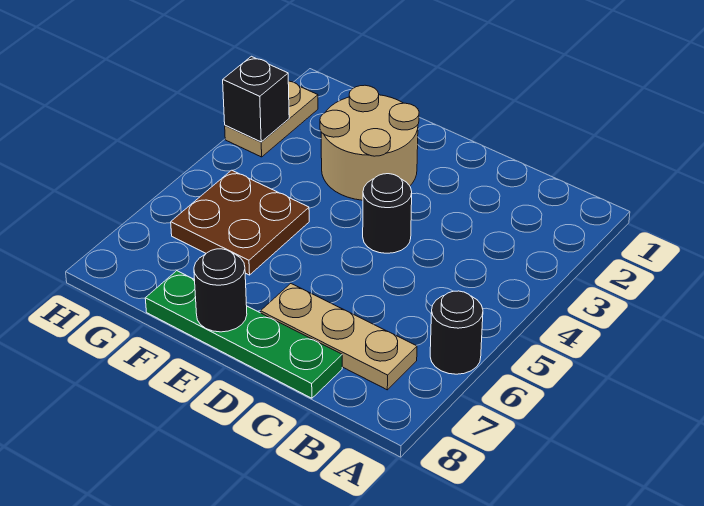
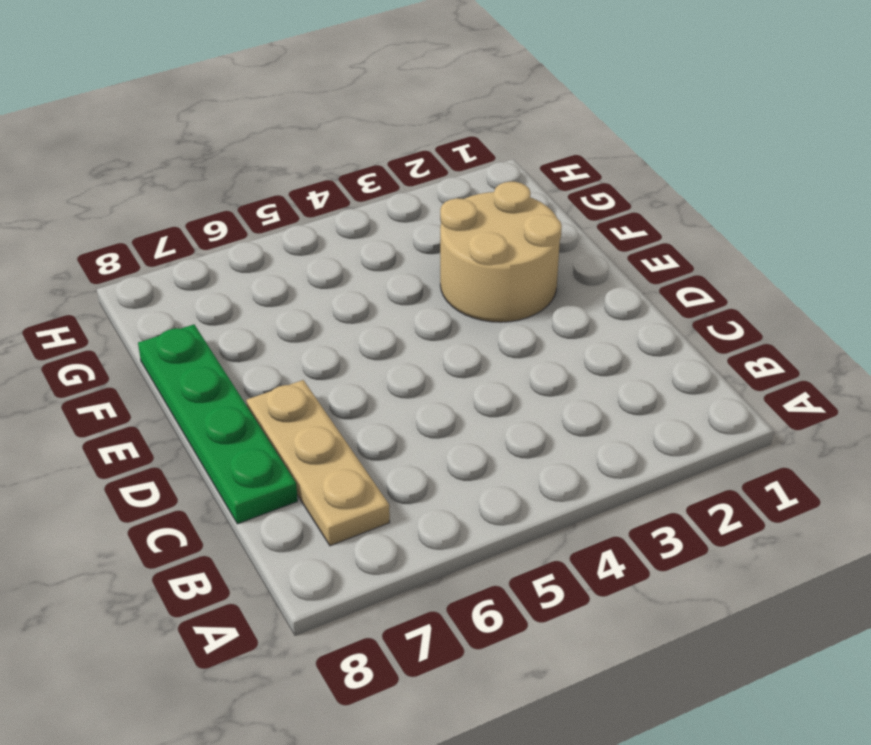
none -> black 1x1 round brick [430,291,483,374]
none -> black 1x1 round brick [363,174,412,253]

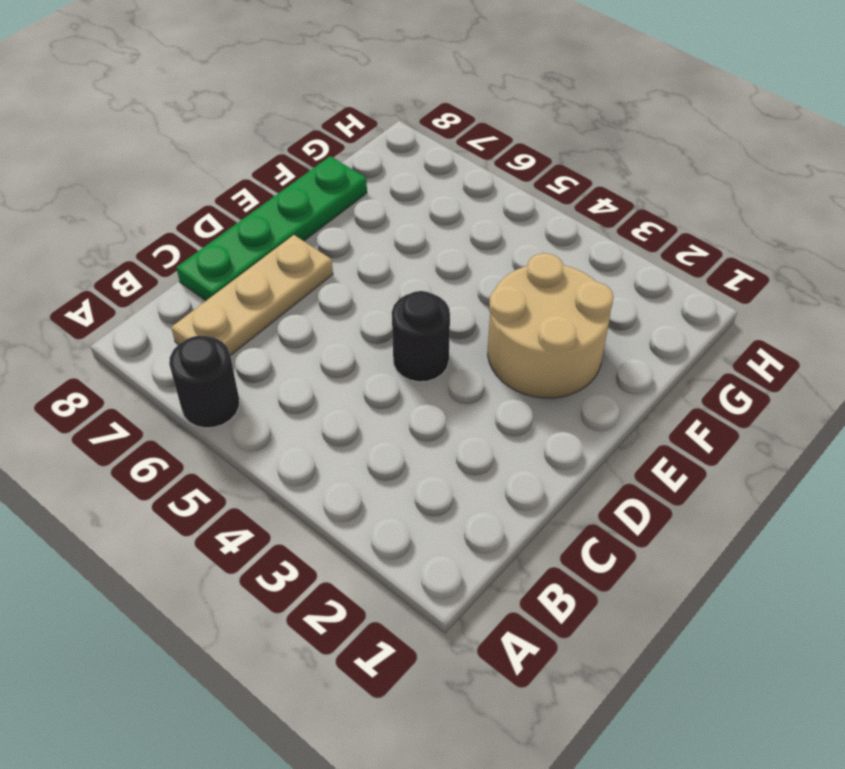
none -> brown 2x2 plate [171,170,309,275]
none -> tan 1x2 plate [225,81,318,157]

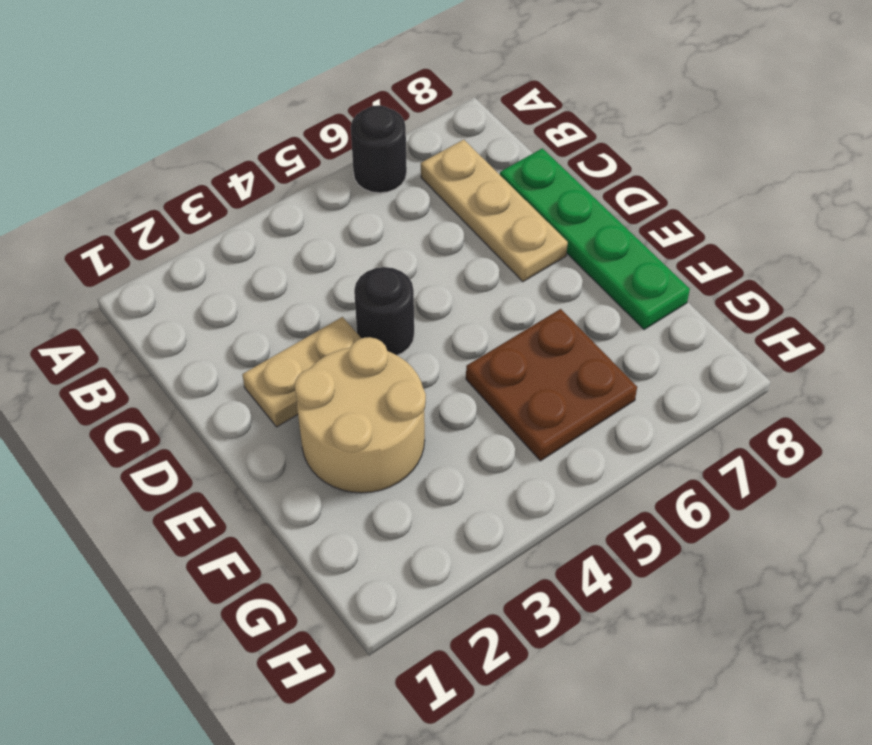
tan 1x2 plate [242,317,361,427] -> tan 1x2 plate moved to [225,81,318,157]
none -> black 1x1 round brick [194,249,247,332]
none -> black 1x1 brick [223,56,289,142]

